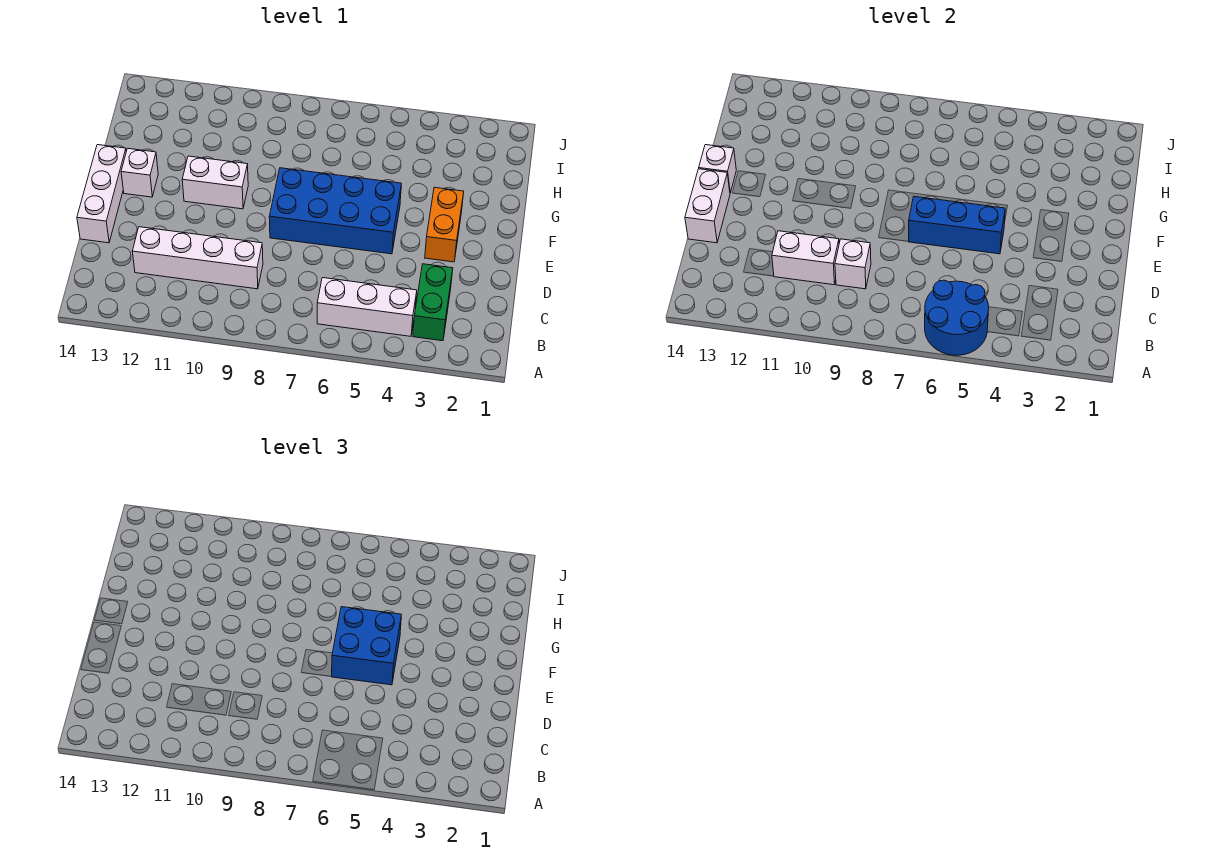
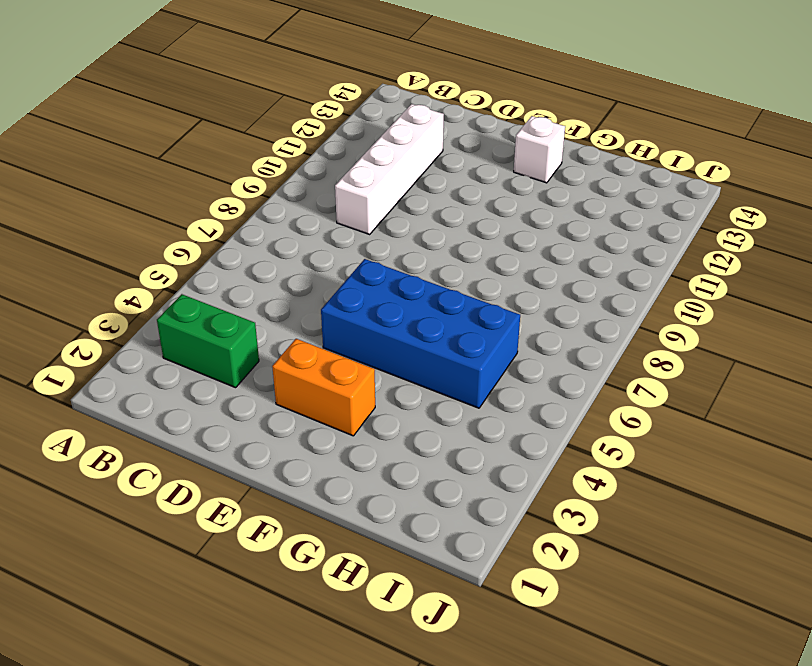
blue 2x4 brick [321,259,520,408] -> blue 2x4 brick turned to [269,168,401,254]
none -> white 1x3 brick [317,278,417,336]
none -> white 1x3 brick [77,145,126,243]
none -> white 1x2 brick [182,156,248,209]

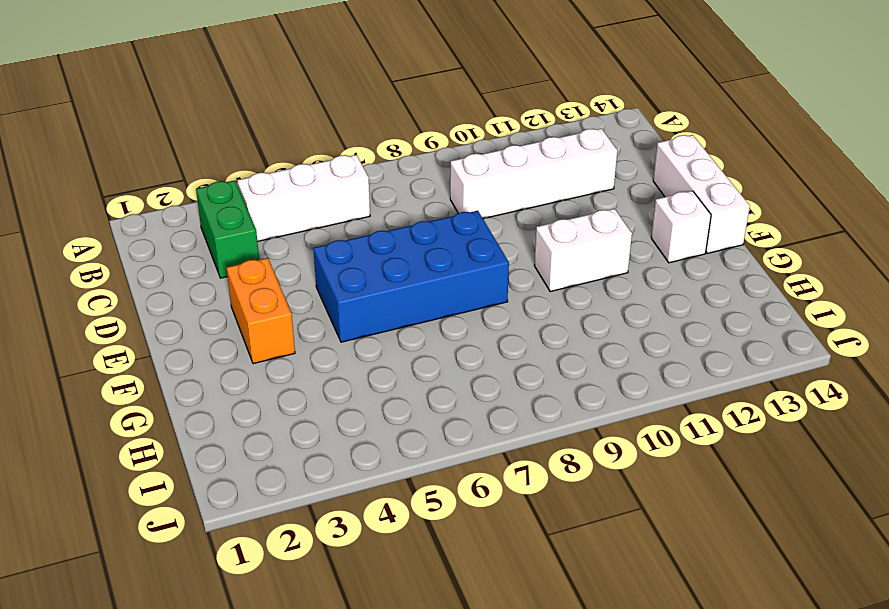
none -> blue 2x2 round brick [925,280,989,355]
none -> white 1x1 brick [835,239,871,289]
none -> white 1x2 brick [772,231,839,285]

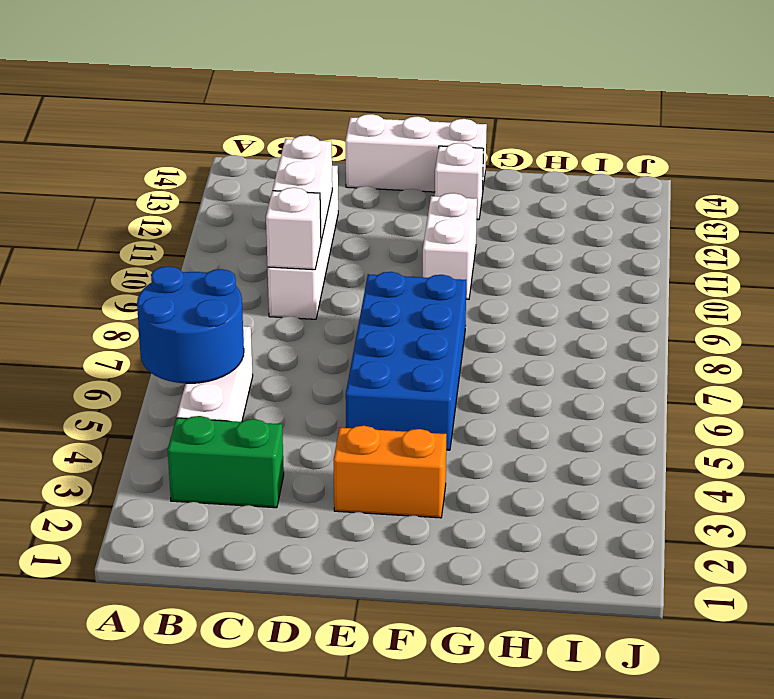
none -> white 1x2 brick [685,169,730,243]
none -> blue 1x3 brick [908,197,1005,254]
none -> white 1x1 brick [699,145,736,193]

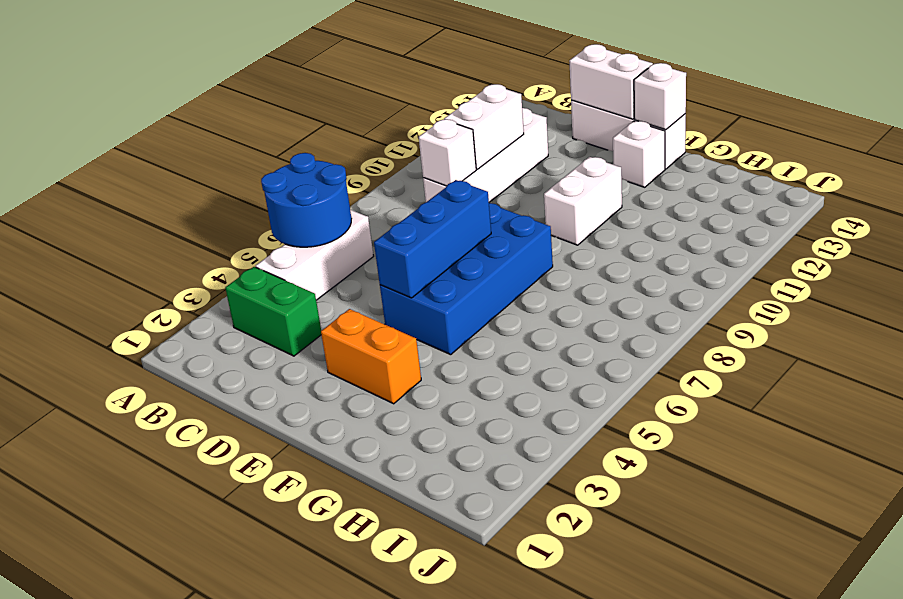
none -> blue 2x2 brick [331,607,401,685]

